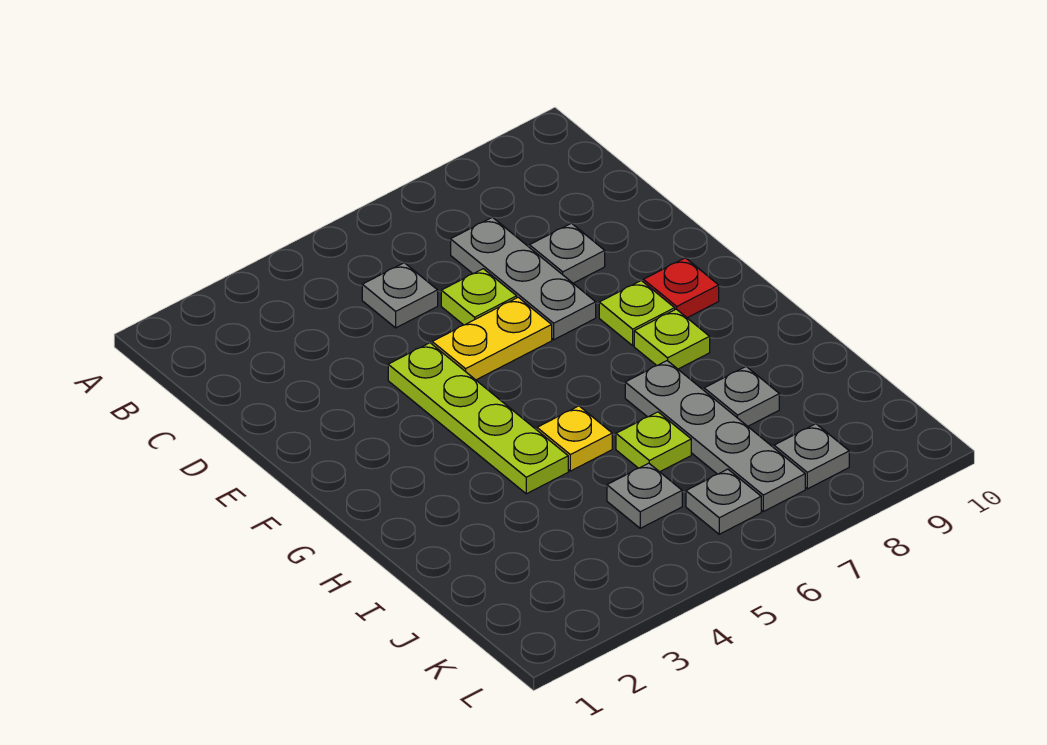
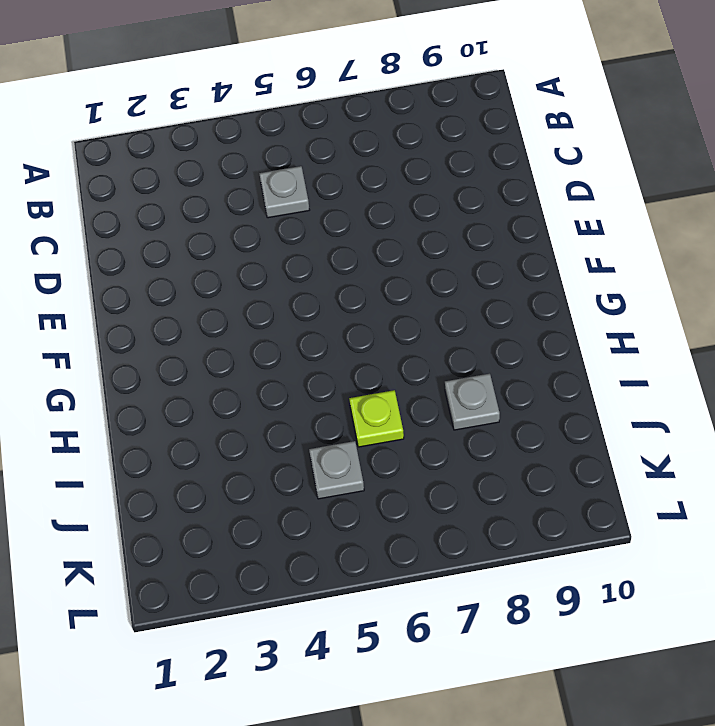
none -> grey 1x3 plate [451,217,596,340]
none -> lime 1x1 plate [441,269,517,325]
none -> grey 1x1 plate [530,223,605,283]

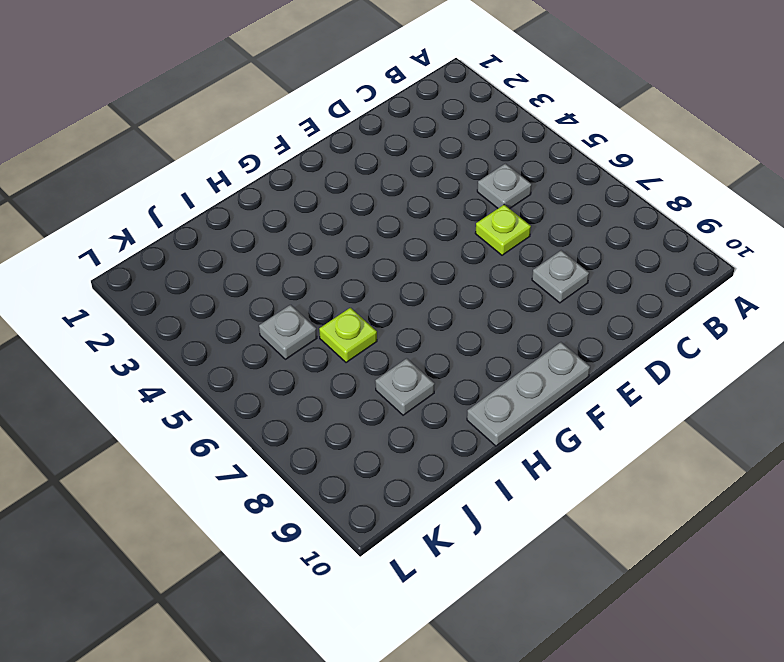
grey 1x3 plate [467,342,590,446] -> grey 1x3 plate moved to [451,217,596,340]
none -> lime 1x4 plate [388,343,568,494]
none -> yellow 1x2 plate [432,297,552,380]
none -> lime 1x1 plate [599,281,675,346]

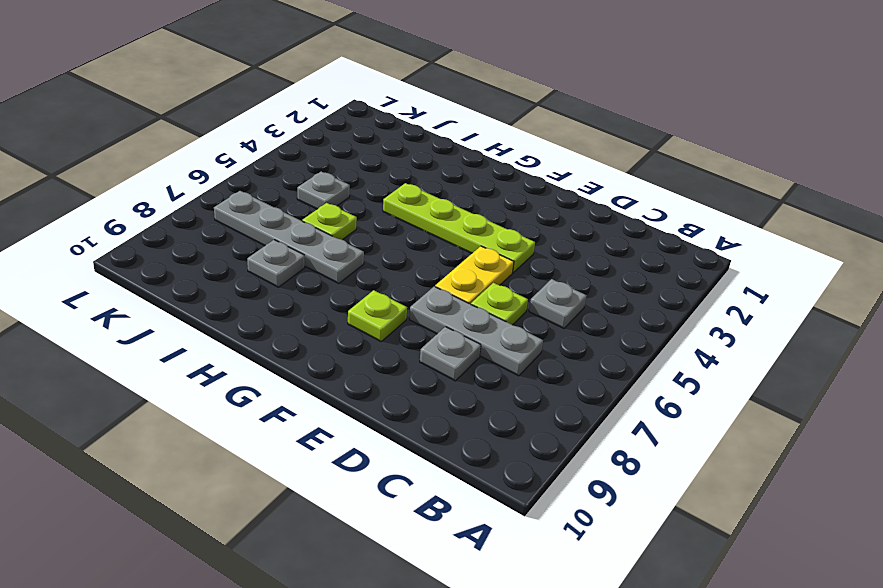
none -> red 1x1 plate [643,258,719,318]
none -> lime 1x1 plate [634,309,710,369]
none -> yellow 1x1 plate [537,406,612,471]

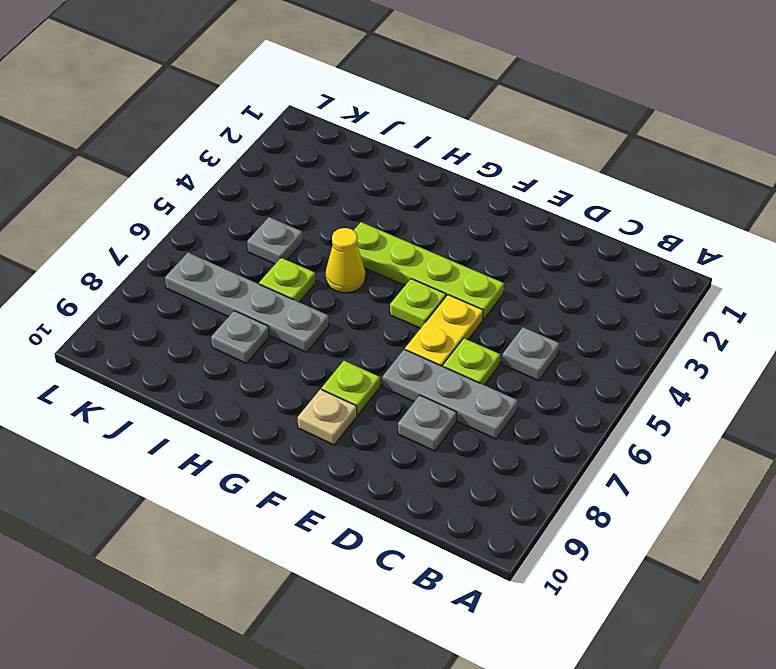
lime 1x1 plate [390,279,446,329] -> lime 1x1 plate moved to [634,309,710,369]
tan 1x1 plate [298,389,357,445] -> red 1x1 plate [643,258,719,318]
yellow 1x1 cone [326,228,365,293] -> yellow 1x1 plate [537,406,612,471]
none -> grey 1x1 plate [686,469,761,534]
none -> grey 1x1 plate [774,424,849,489]

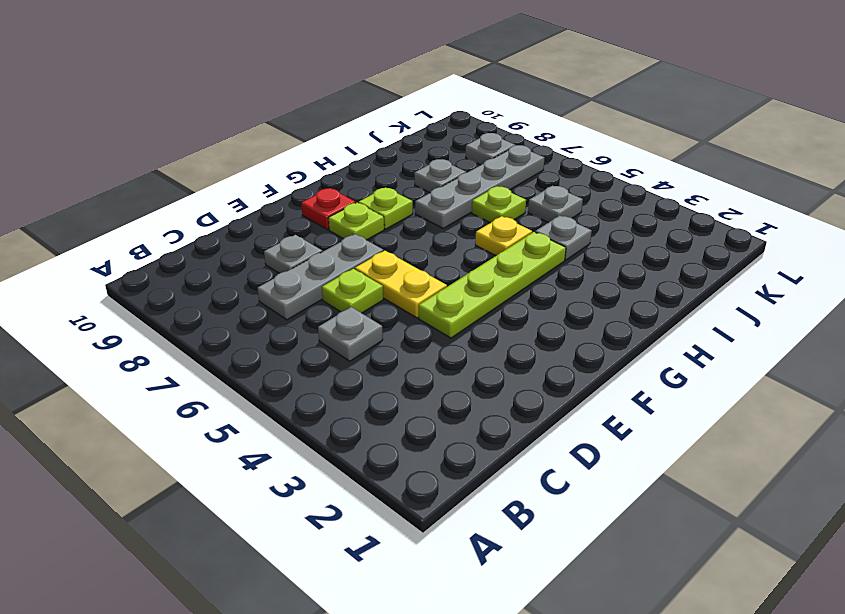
grey 1x1 plate [535,215,592,260] -> grey 1x1 plate moved to [686,469,761,534]

